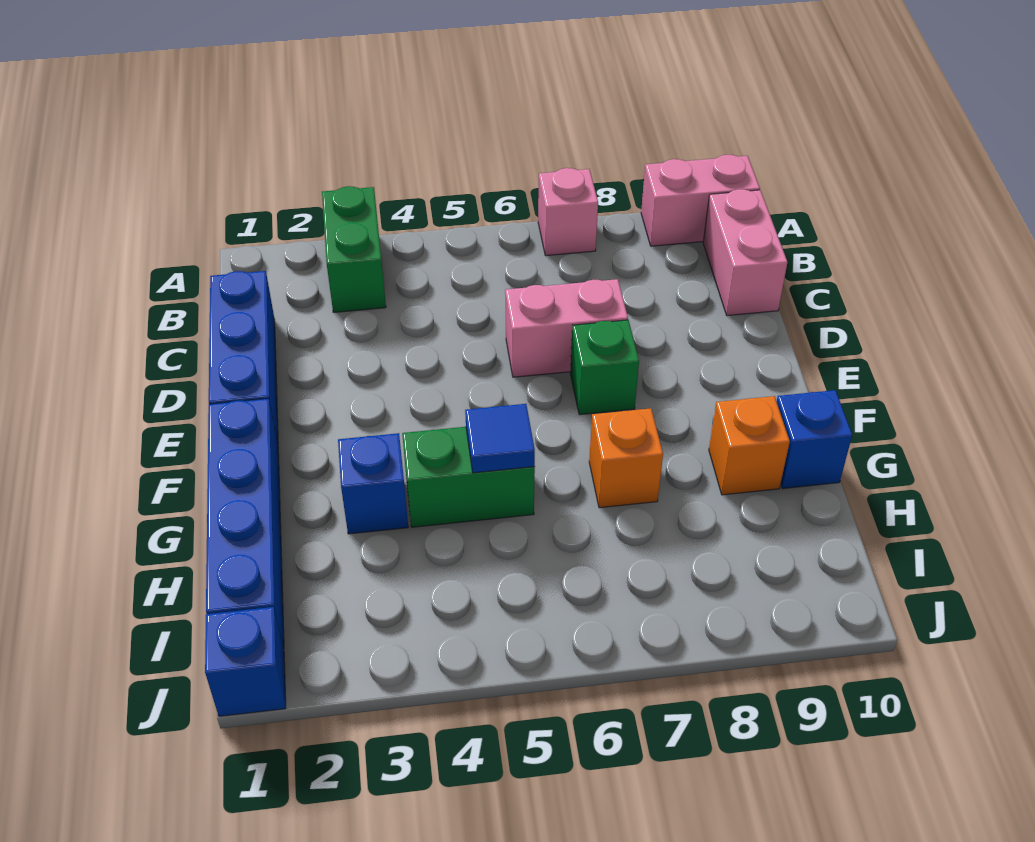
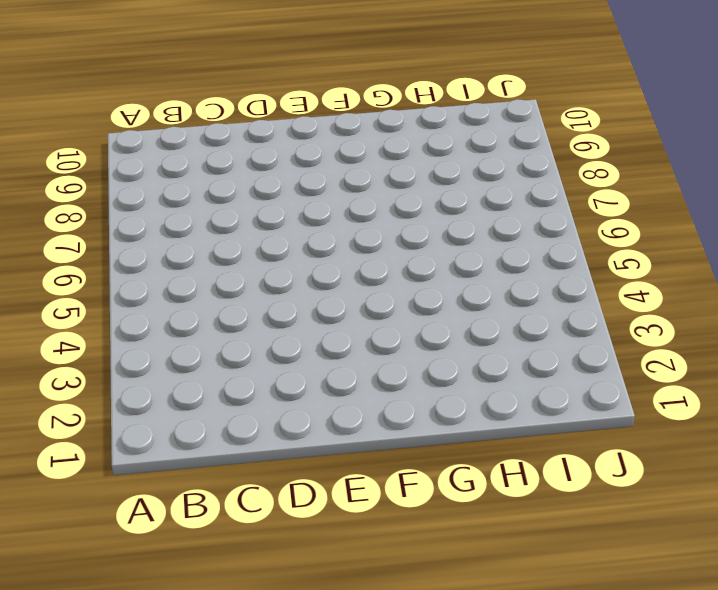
none -> green 1x2 brick [322,186,386,312]
none -> pink 1x1 brick [538,168,598,256]
none -> pink 1x2 brick [641,155,760,246]

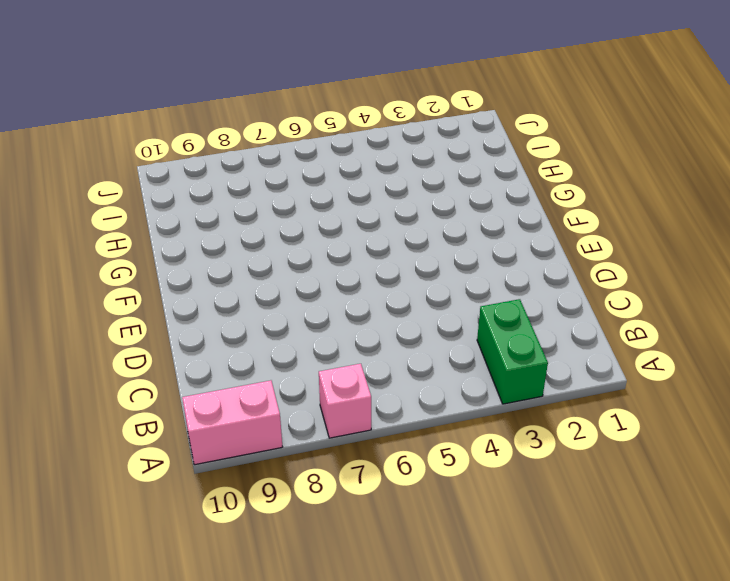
none -> pink 1x2 brick [703,189,787,316]
none -> blue 1x3 brick [209,271,278,443]
none -> pink 1x2 brick [505,279,628,377]

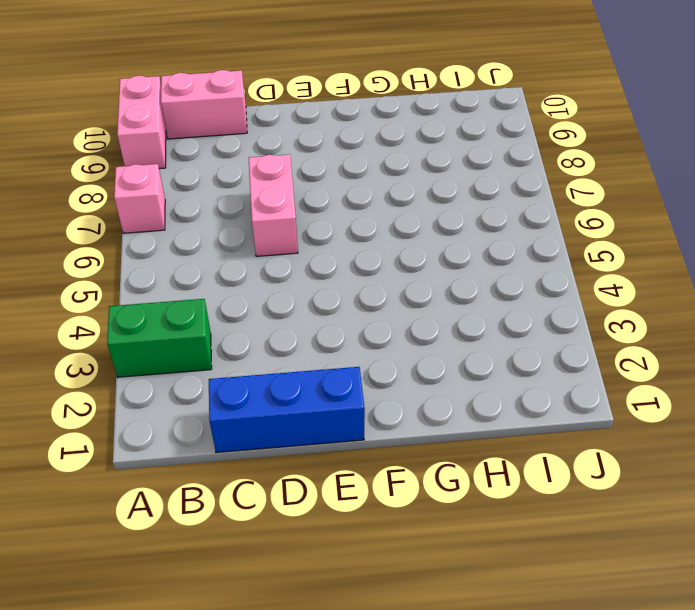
none -> green 1x1 brick [570,320,639,415]
none -> blue 1x4 brick [206,399,284,649]
none -> blue 1x1 brick [338,433,408,534]

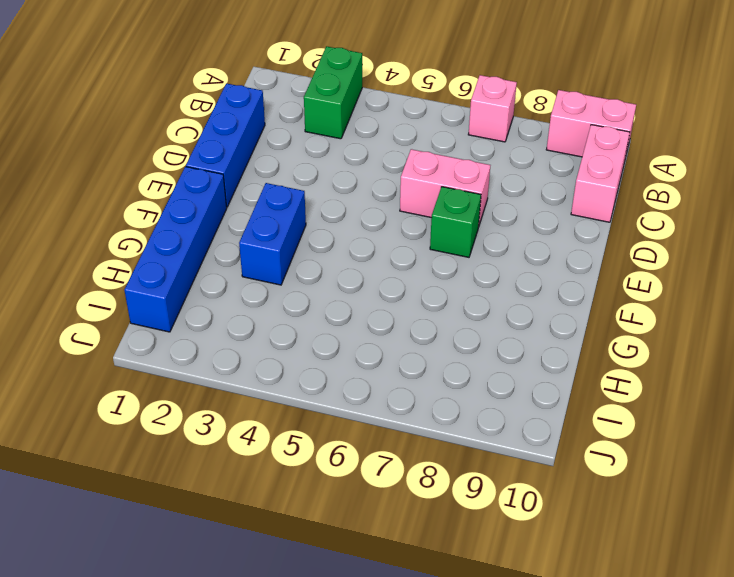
blue 1x2 brick [239,183,306,285] -> blue 1x1 brick [338,433,408,534]
none -> green 1x2 brick [402,427,535,527]
none -> orange 1x1 brick [589,408,663,508]
none -> orange 1x1 brick [709,396,790,495]

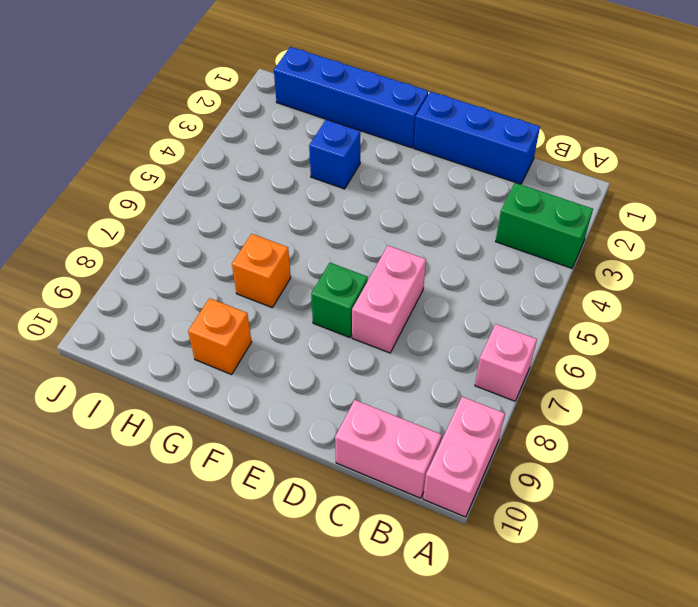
none -> green 1x2 brick [402,427,535,527]
none -> blue 1x1 brick [777,390,852,489]
none -> blue 1x1 brick [205,607,286,716]

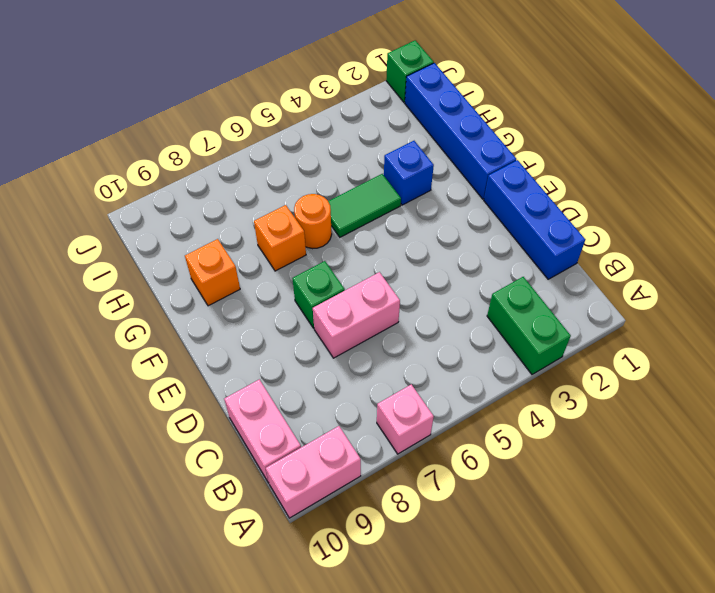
green 1x2 tile [328,174,401,237] -> green 1x2 brick [402,427,535,527]
orange 1x1 round brick [294,194,332,249] -> none
green 1x1 brick [386,40,434,102] -> blue 1x1 brick [205,607,286,716]
none -> blue 1x1 brick [777,390,852,489]
none -> blue 1x1 tile [465,404,535,473]

